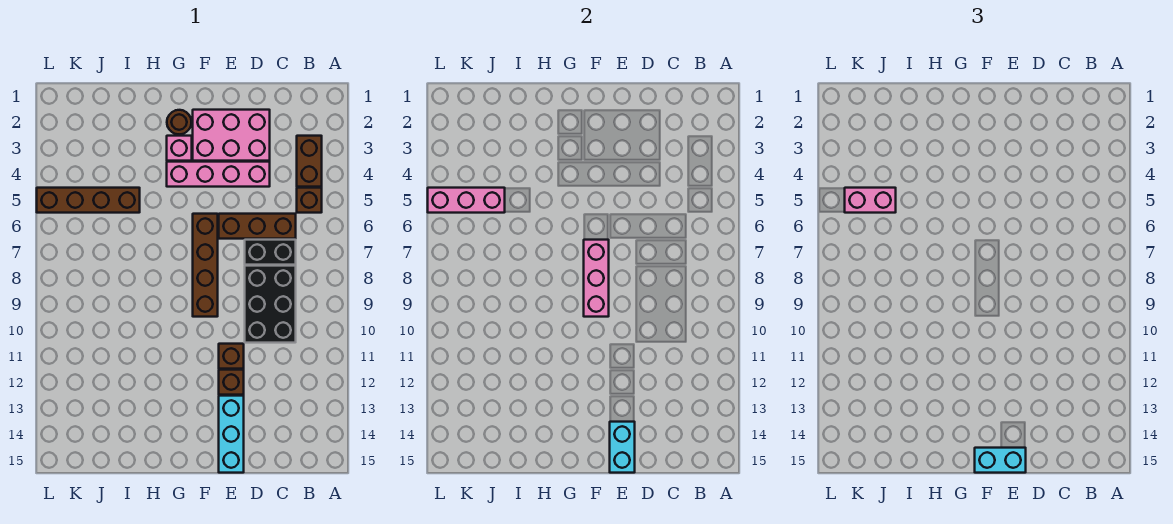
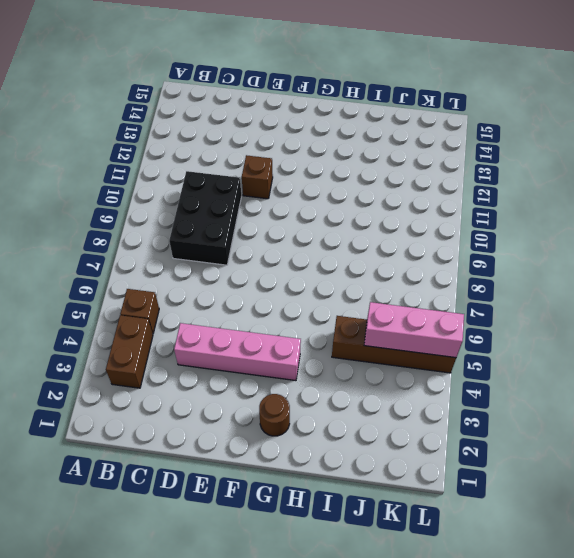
none -> brown 1x3 brick [219,214,296,239]
none -> black 1x2 brick [245,240,296,265]
none -> pink 2x3 brick [193,110,270,161]

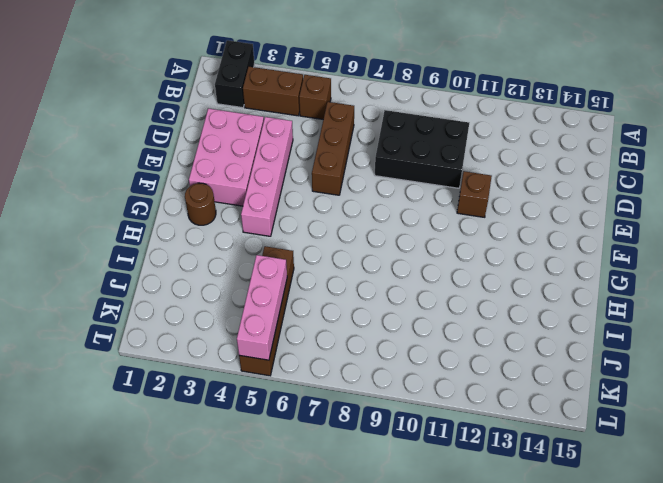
black 1x2 brick [215,40,254,108] -> black 1x2 brick moved to [245,240,296,265]
none -> brown 1x1 brick [219,370,244,395]
none -> cyan 1x3 brick [219,396,244,473]
none -> brown 1x4 brick [193,214,218,317]

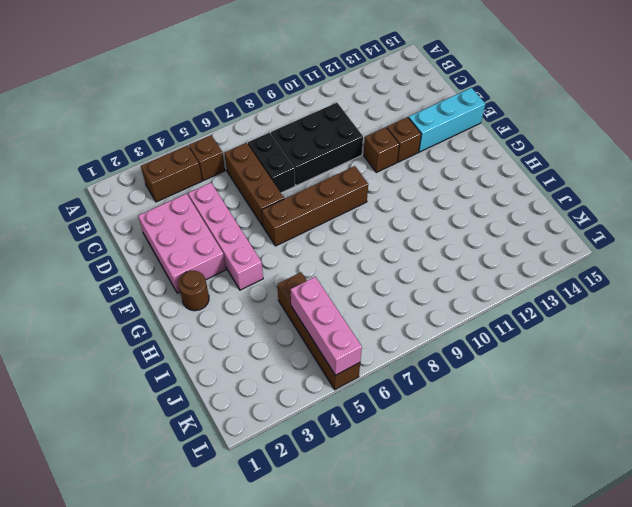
none -> pink 1x1 brick [167,136,192,161]
none -> cyan 1x2 brick [610,422,635,473]
none -> pink 1x3 brick [584,240,609,317]

